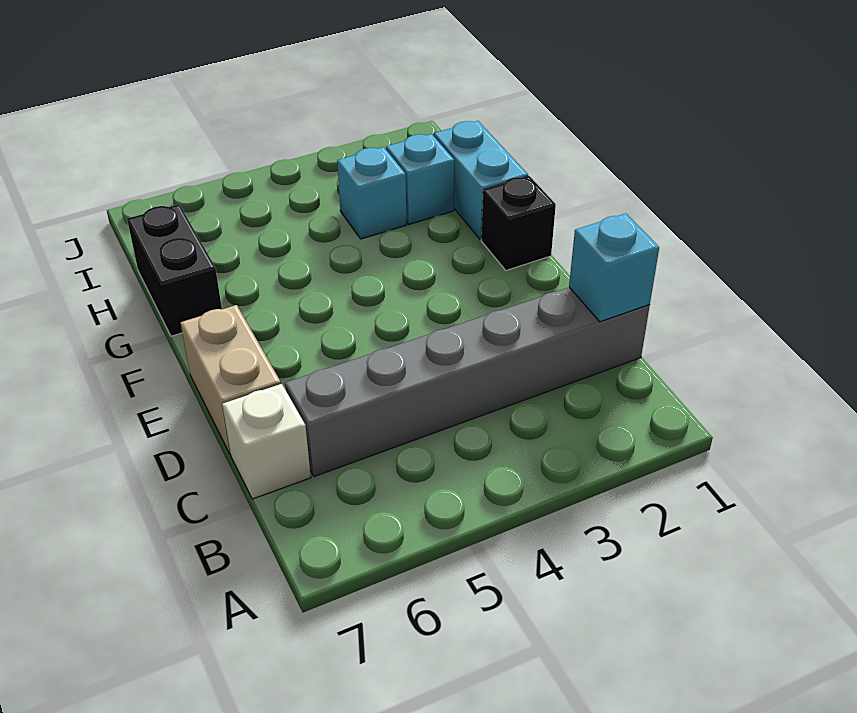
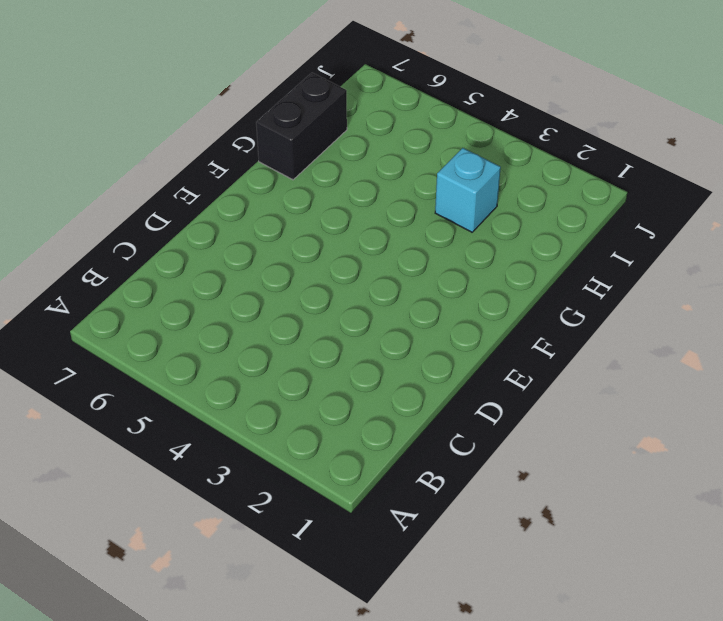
none -> grey 1x6 brick [285,287,650,477]
none -> white 1x1 brick [222,384,311,499]

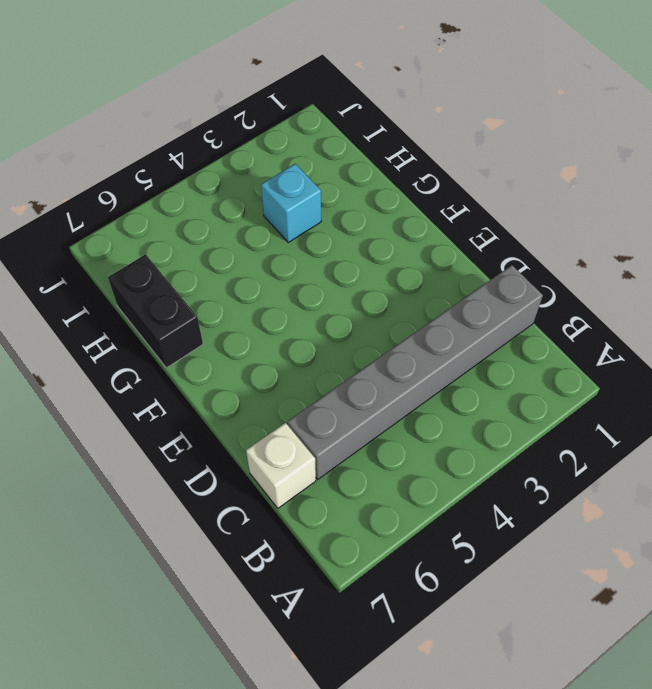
none -> tan 1x2 brick [181,305,281,453]
none -> black 1x1 brick [481,176,556,270]

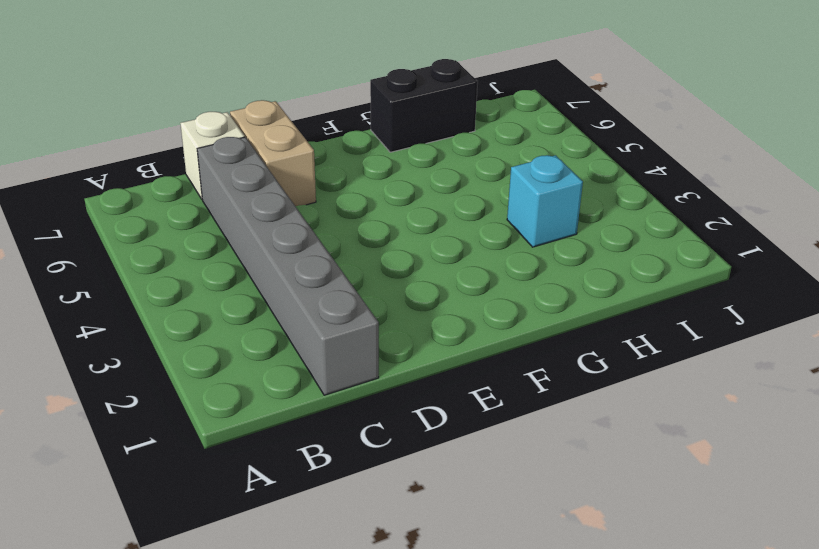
tan 1x2 brick [230,100,316,206] -> tan 1x2 brick turned to [181,305,281,453]
none -> black 1x1 brick [481,176,556,270]
none -> cyan 1x2 brick [434,121,528,240]

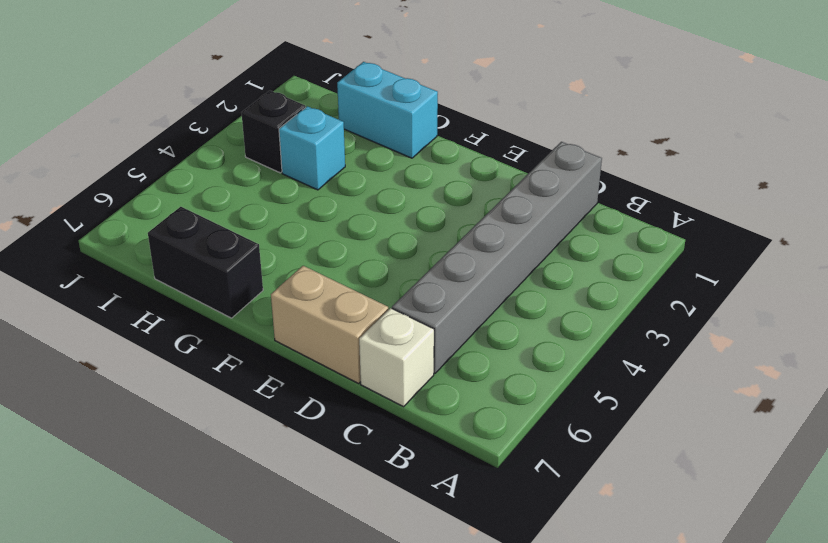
black 1x1 brick [241,91,306,173] -> black 1x1 brick moved to [481,176,556,270]
none -> cyan 1x1 brick [386,134,454,224]
none -> cyan 1x1 brick [569,214,659,322]

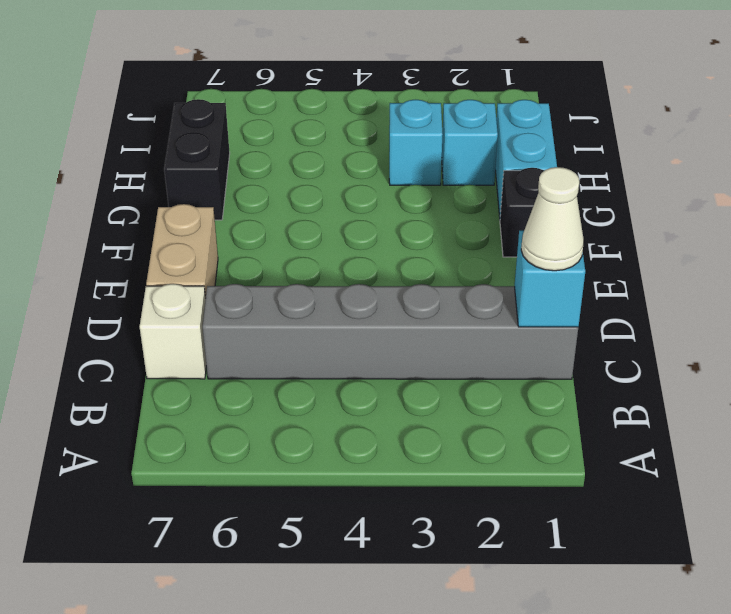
white 1x1 cone [521,167,584,271] -> none

